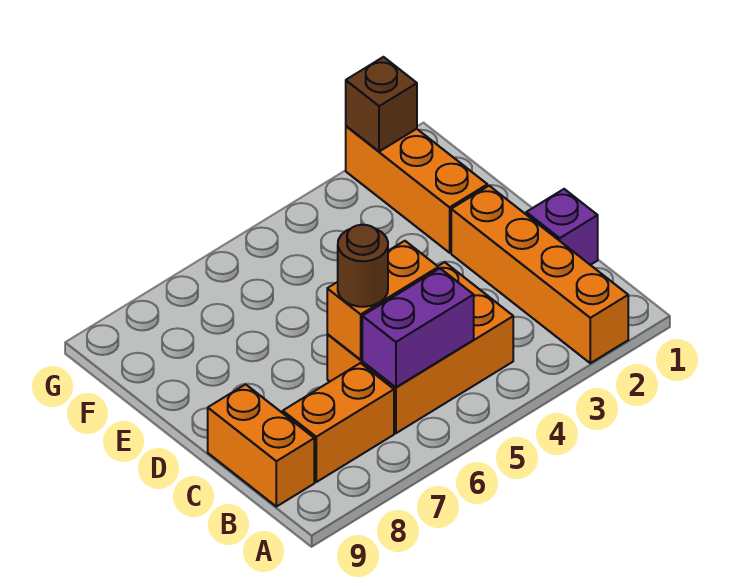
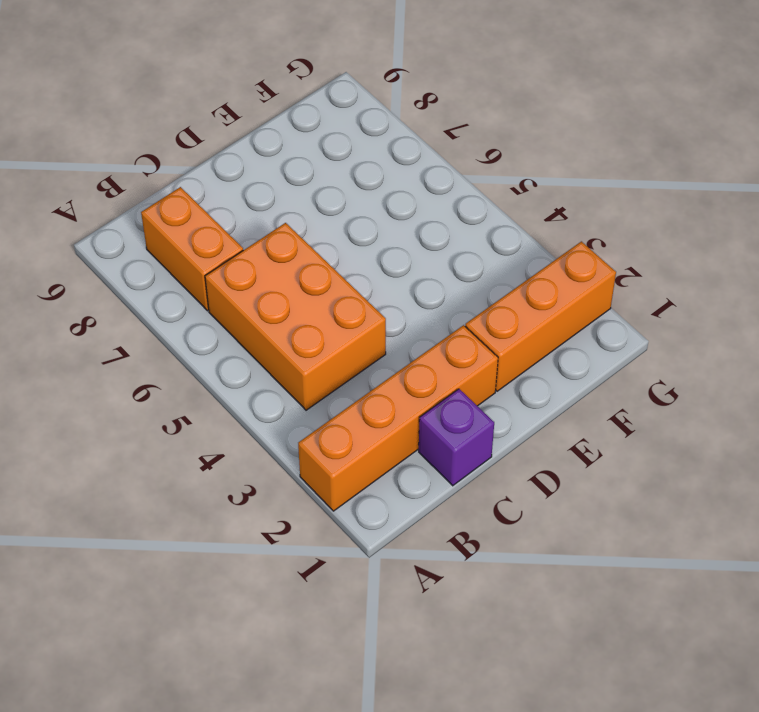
none -> orange 1x2 brick [208,384,314,507]
none -> purple 1x2 brick [362,269,474,387]

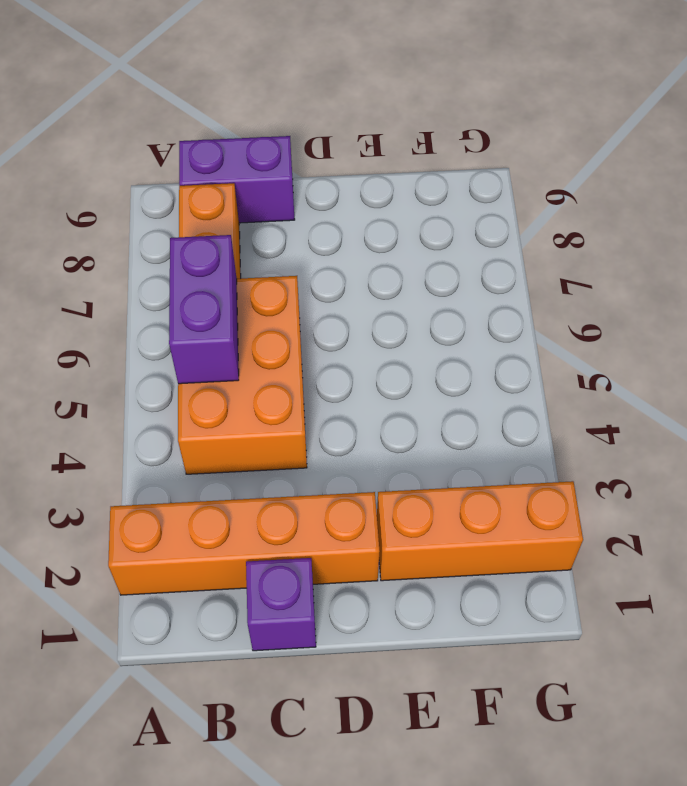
purple 1x2 brick [179,136,295,223] -> orange 1x2 brick [208,384,314,507]
none -> orange 1x2 brick [327,241,438,360]
none -> brown 1x1 brick [346,57,417,152]

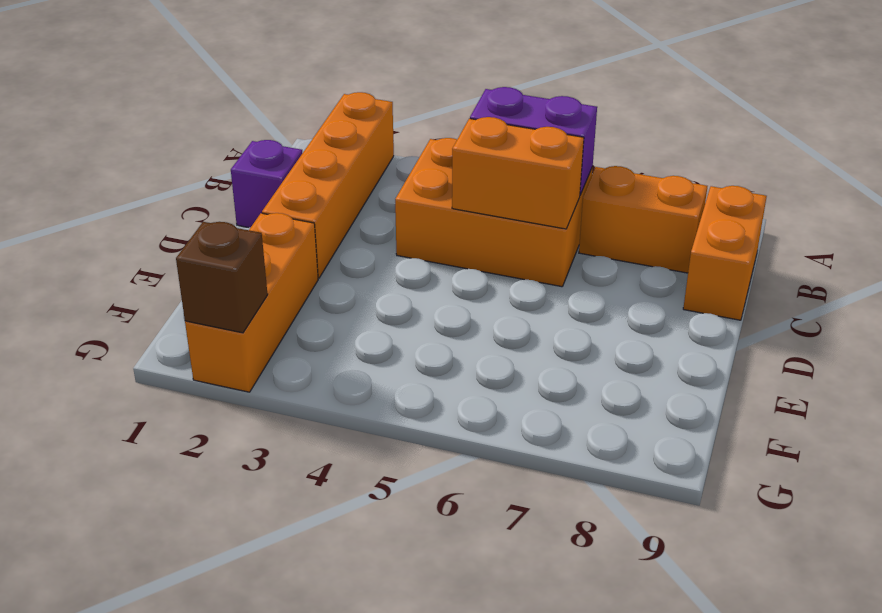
none -> brown 1x1 round brick [338,225,388,307]

